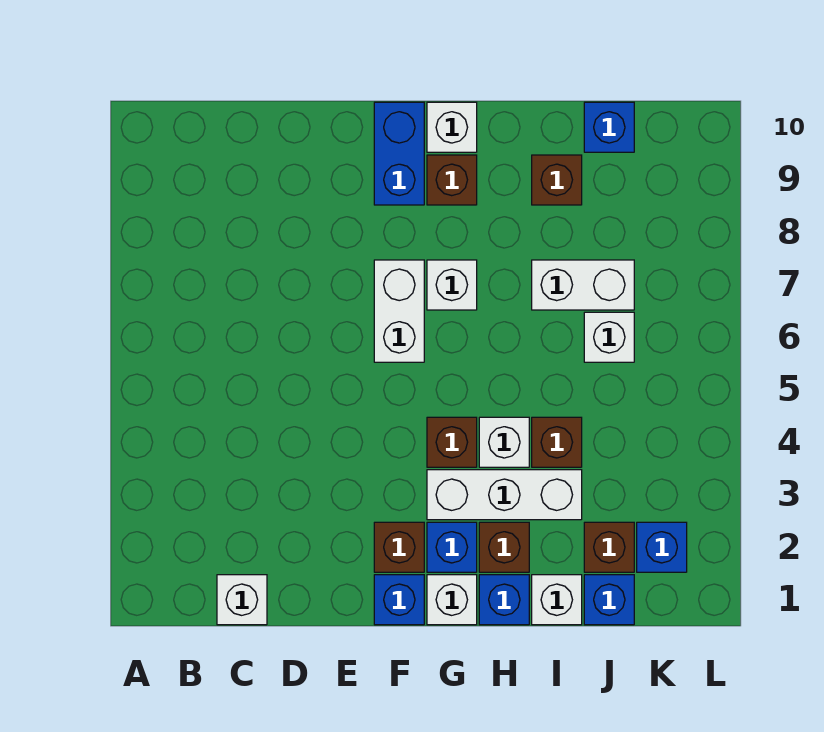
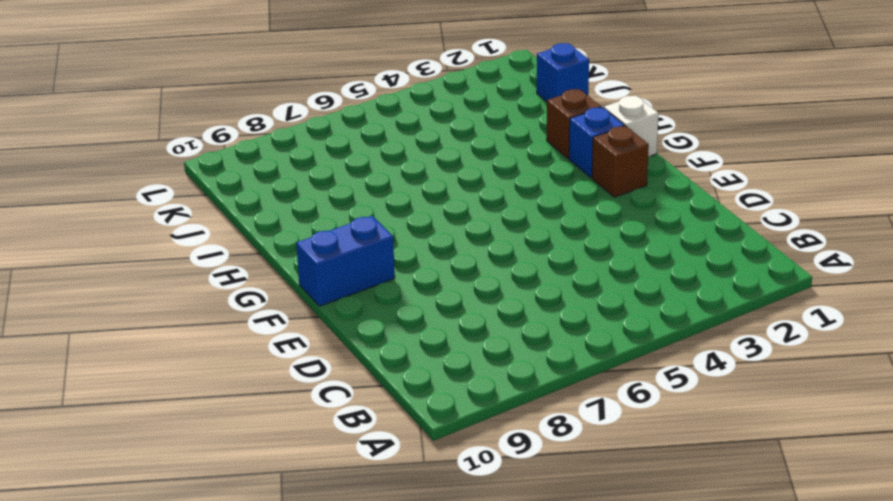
none -> white 1x1 brick [217,575,267,625]
none -> blue 1x1 brick [374,575,424,625]
none -> white 1x2 brick [374,260,424,362]

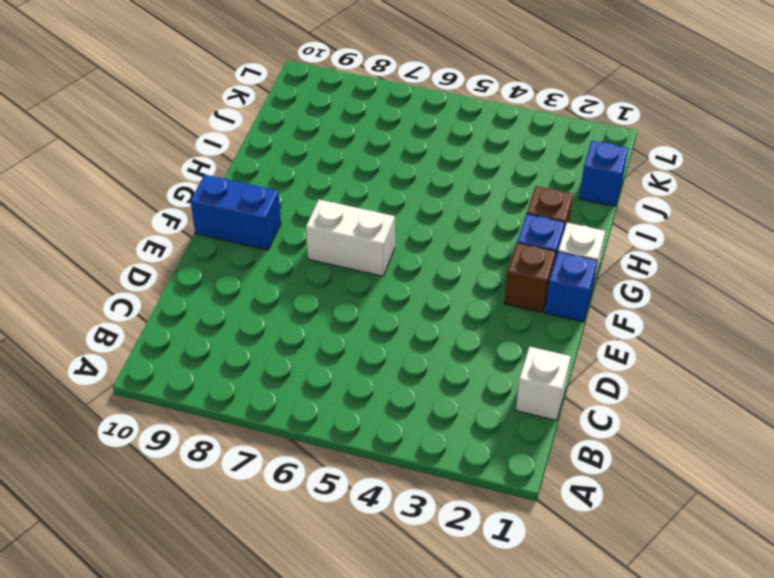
none -> white 1x3 brick [427,470,582,520]
none -> brown 1x1 brick [427,417,477,467]
none -> white 1x1 brick [427,260,477,310]

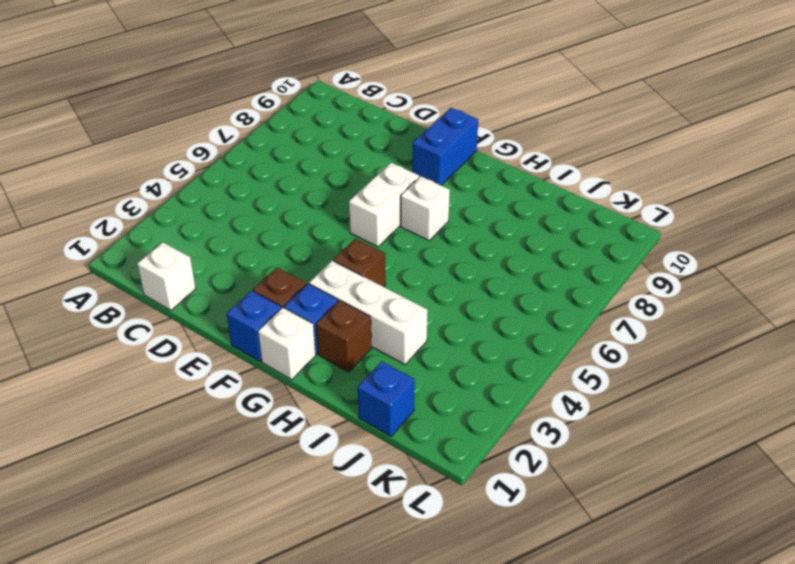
none -> brown 1x1 brick [427,155,477,205]
none -> white 1x1 brick [427,102,477,152]
none -> blue 1x1 brick [479,575,529,625]

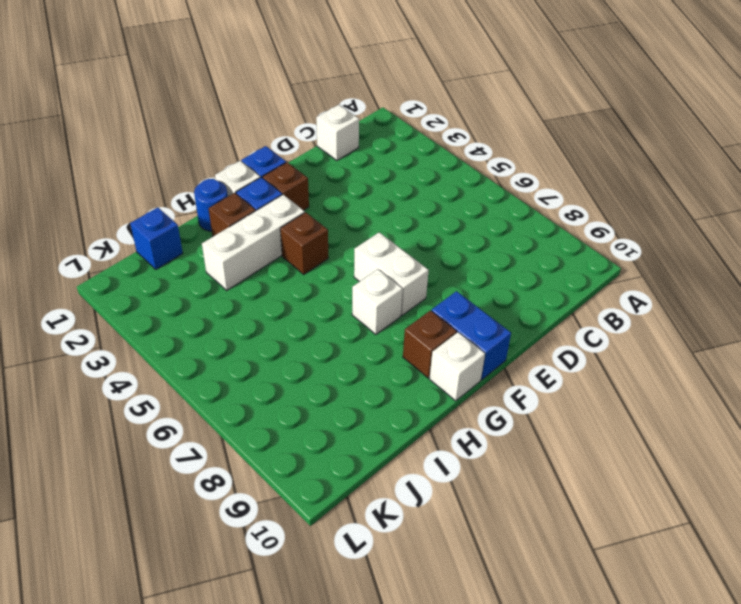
blue 1x1 round brick [194,179,228,231] -> blue 1x1 brick [479,575,529,625]
none -> white 1x1 brick [479,417,529,467]
none -> white 1x1 brick [532,575,582,625]
none -> brown 1x1 brick [532,417,582,467]

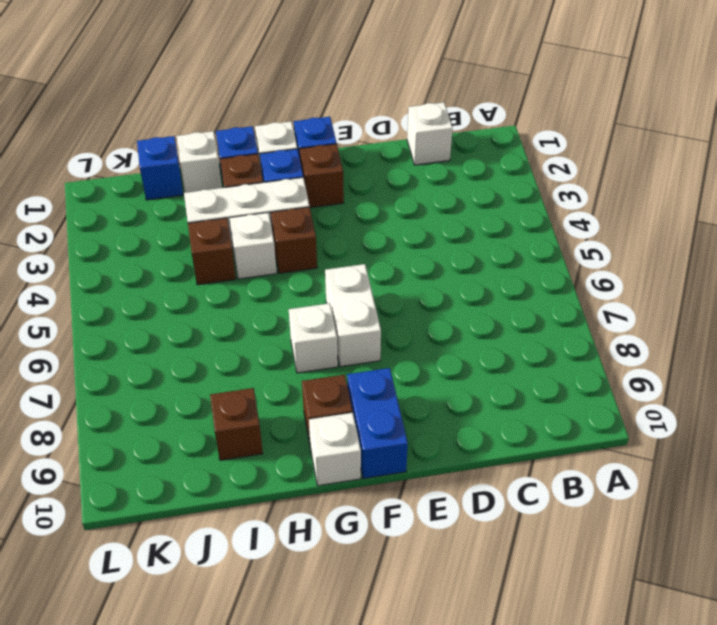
none -> white 1x2 brick [532,260,634,310]
none -> brown 1x1 brick [584,522,634,572]
none -> white 1x1 brick [584,312,634,362]

